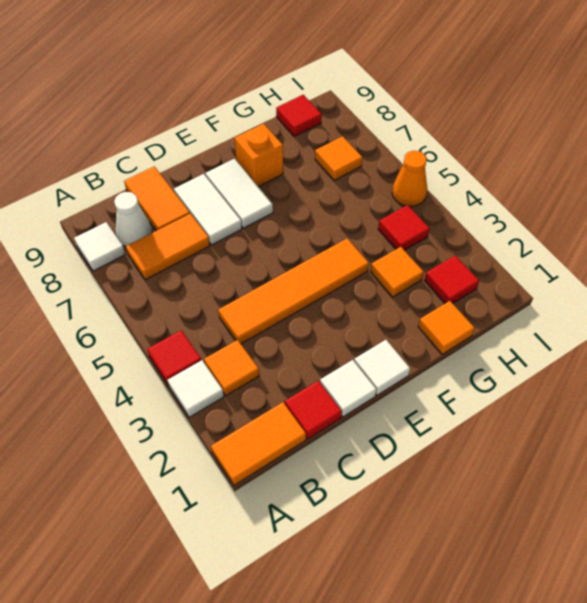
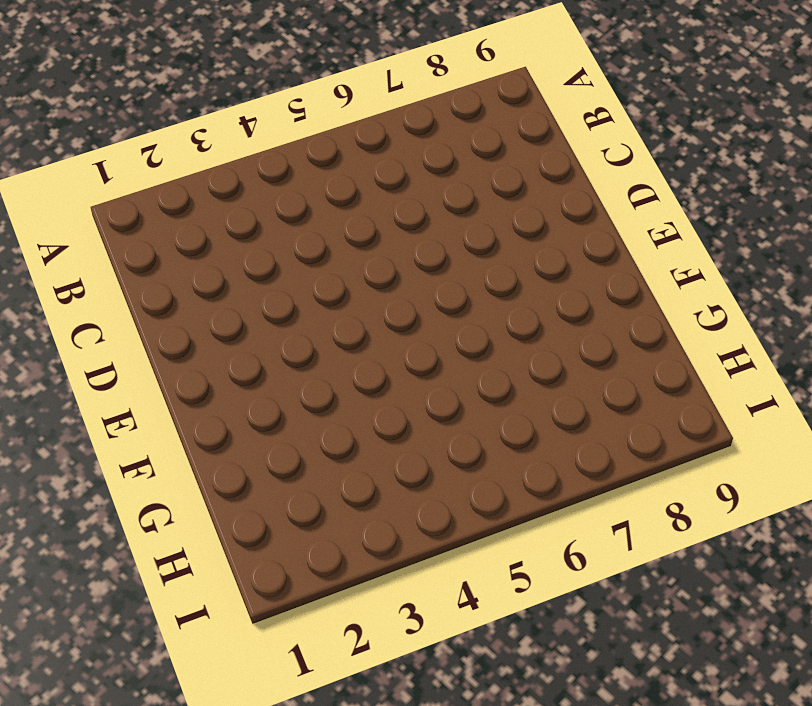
none -> orange 1x2 tile [211,402,306,485]
none -> white 1x1 tile [168,360,224,417]
none -> red 1x1 tile [147,330,201,385]

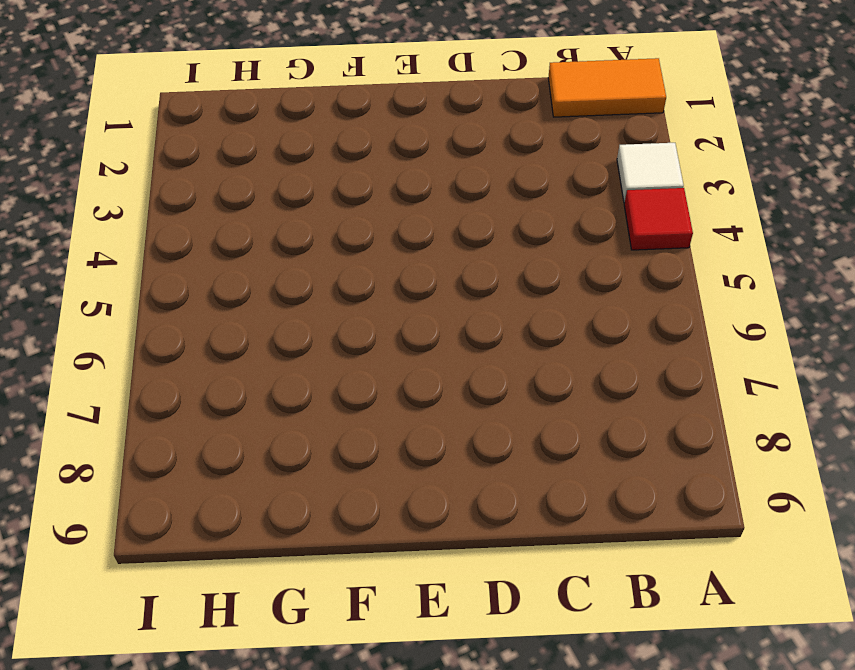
none -> white 1x1 tile [74,222,126,271]
none -> orange 1x1 tile [204,340,259,396]
none -> orange 1x2 tile [126,214,210,280]

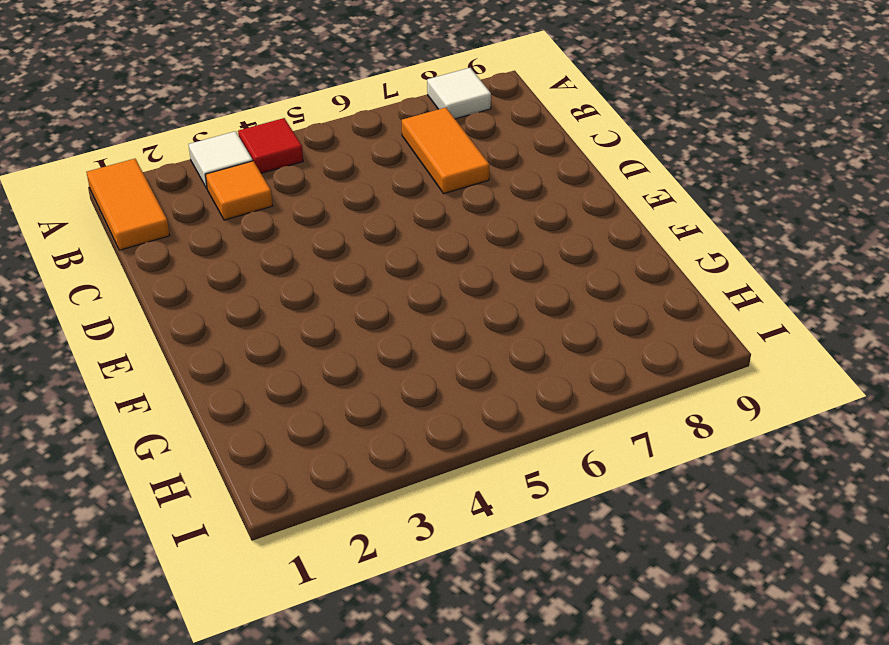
none -> white 1x1 cone [114,192,152,247]
none -> red 1x1 tile [285,381,342,439]
none -> orange 1x4 tile [218,238,369,344]

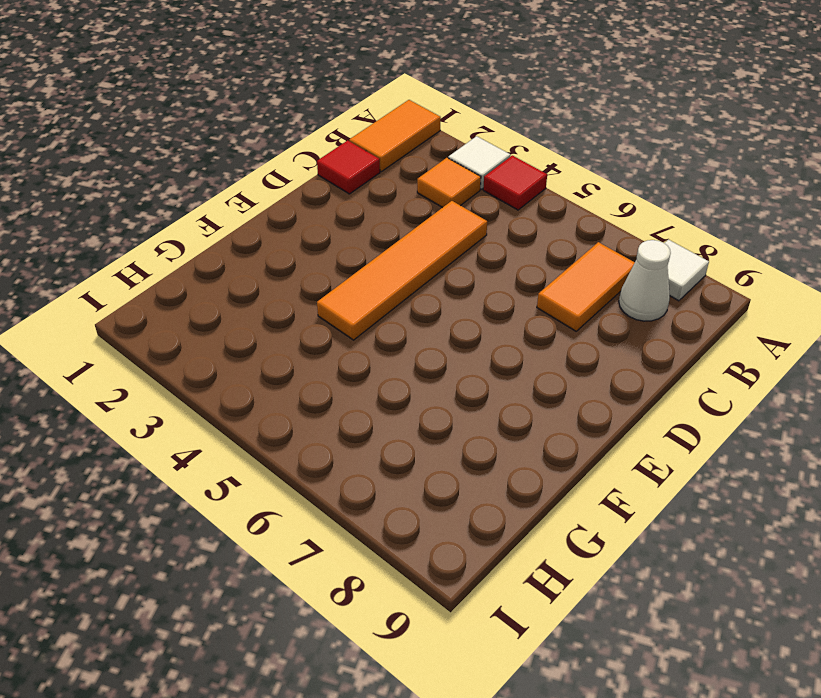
none -> orange 1x2 tile [124,166,190,231]
none -> white 1x1 tile [320,360,376,417]
none -> white 1x2 tile [174,174,242,245]

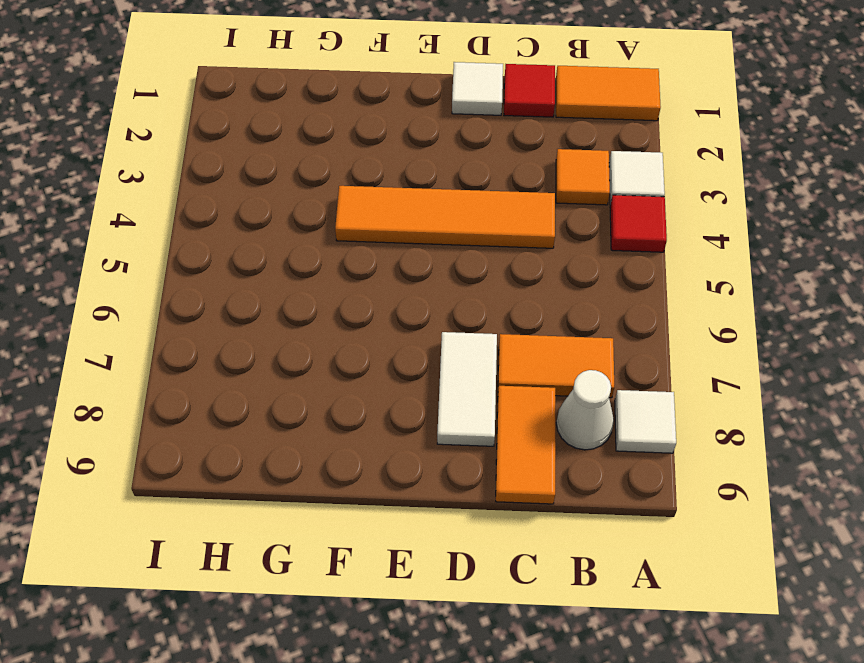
none -> white 1x1 tile [354,340,410,395]
none -> white 1x2 tile [205,159,273,228]
none -> orange 1x1 brick [234,124,283,187]

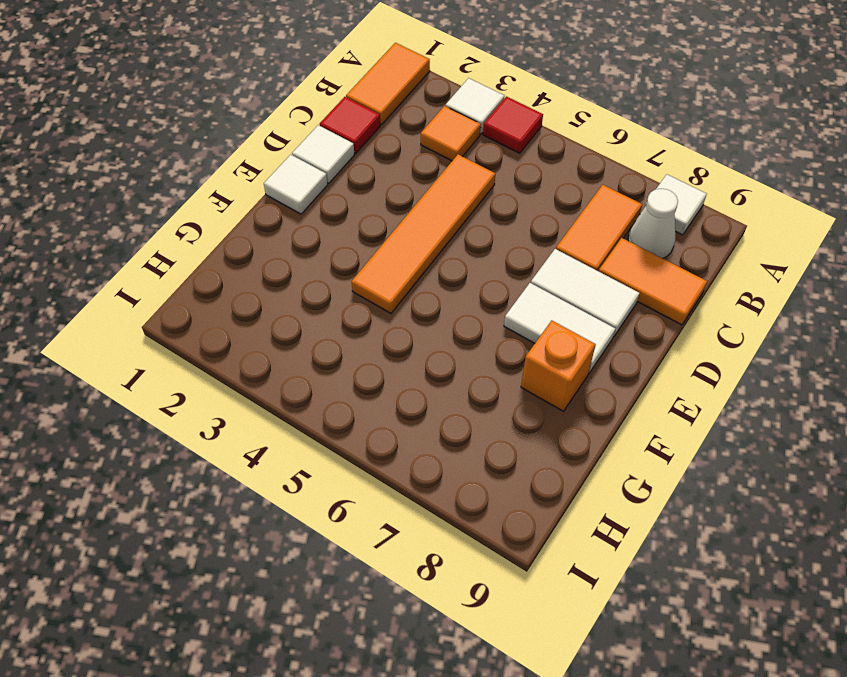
none -> orange 1x1 tile [418,301,475,354]
none -> orange 1x1 tile [370,247,424,297]
none -> red 1x1 tile [425,256,479,303]

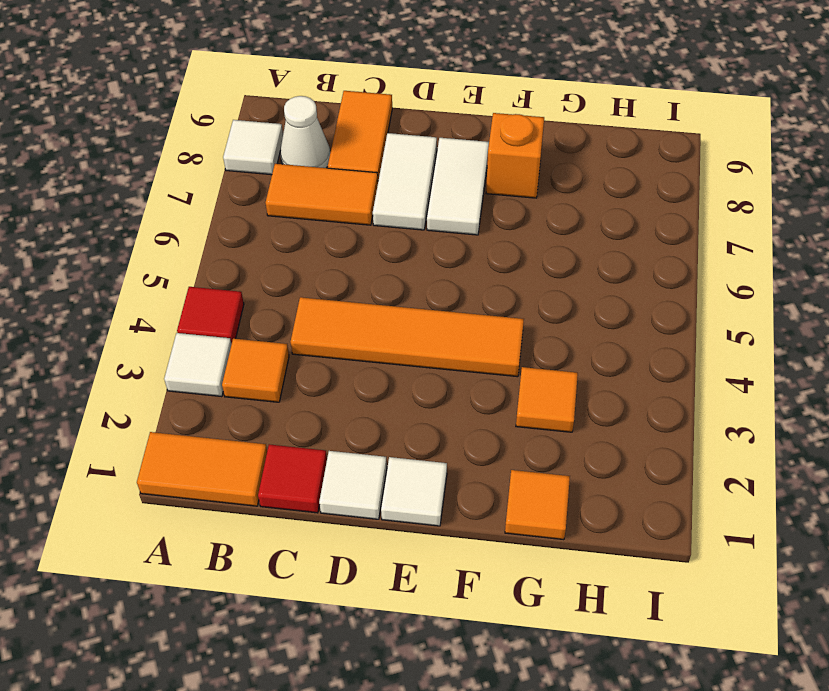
none -> red 1x1 tile [425,256,479,303]
none -> red 1x1 tile [378,205,430,250]
none -> orange 1x1 tile [315,136,362,180]

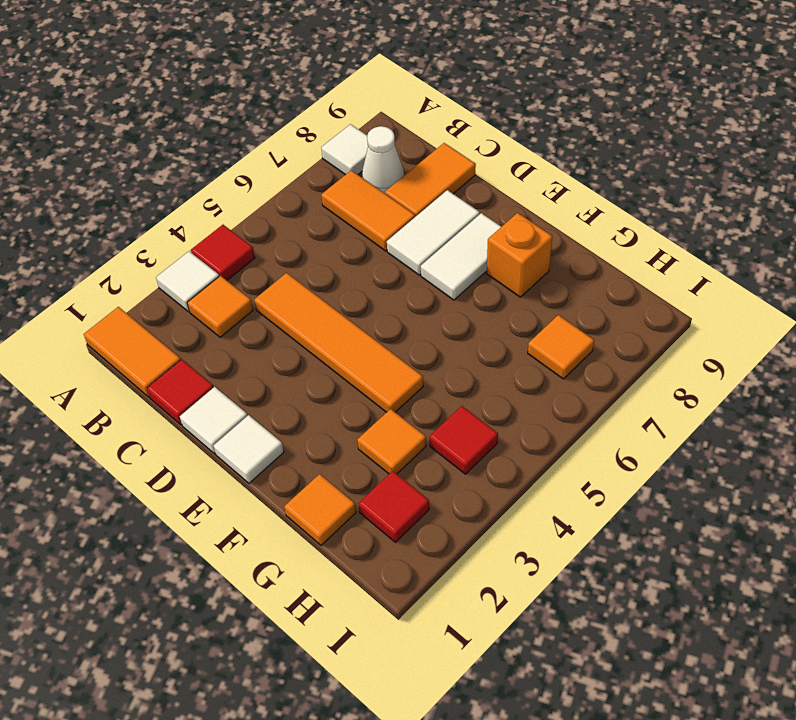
none -> red 1x1 tile [276,95,322,137]
none -> orange 1x1 cone [392,151,427,206]

